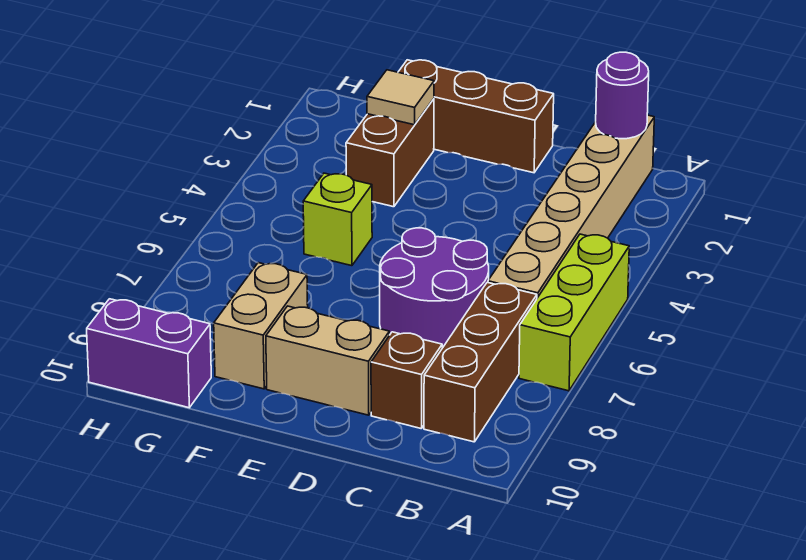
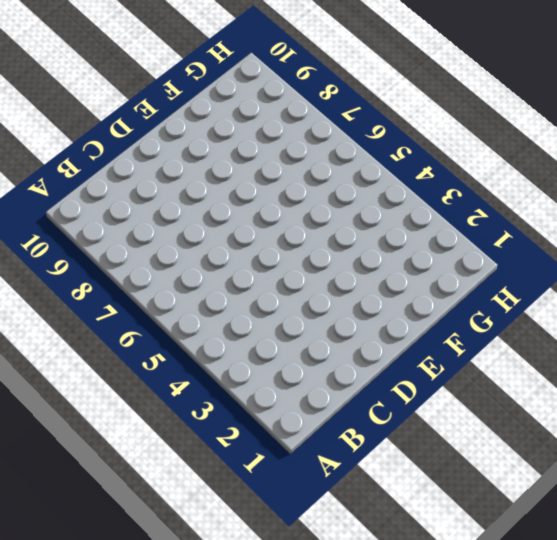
none -> lime 1x3 brick [519,234,629,391]
none -> tan 1x6 brick [488,115,654,298]
none -> brown 1x3 brick [424,282,537,442]

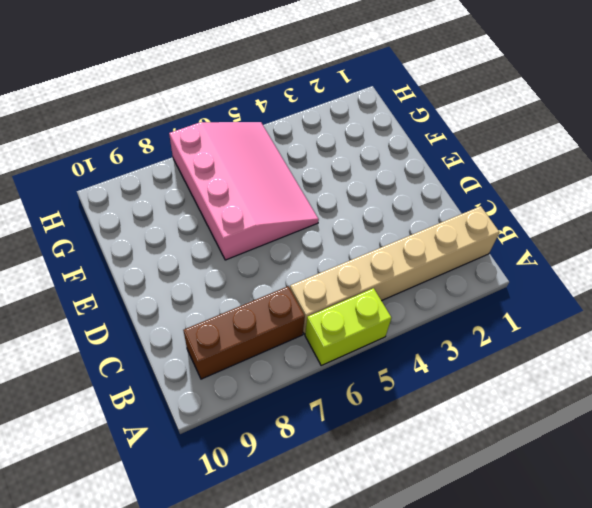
lime 1x2 brick [305,288,391,365] -> lime 1x3 brick [519,234,629,391]
pink 3x4 slope [169,122,319,260] -> lime 1x1 brick [303,173,372,266]
none -> purple 2x2 round brick [380,228,489,348]
none -> brown 1x1 brick [371,332,442,428]
none -> brown 1x3 brick [399,60,554,173]

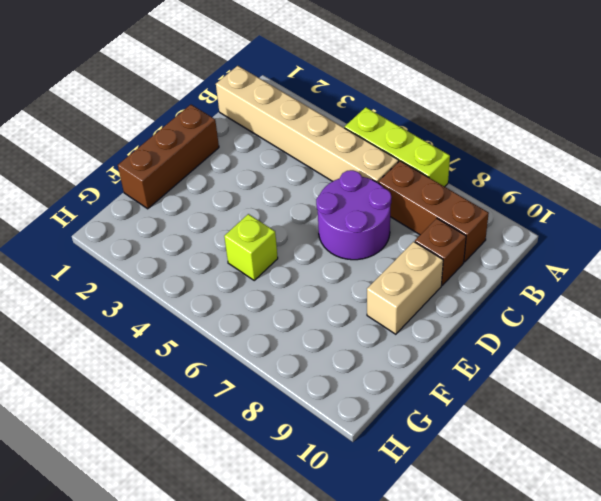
none -> brown 1x2 brick [346,99,434,207]
none -> tan 1x2 brick [214,263,308,389]
none -> purple 1x2 brick [87,299,211,408]

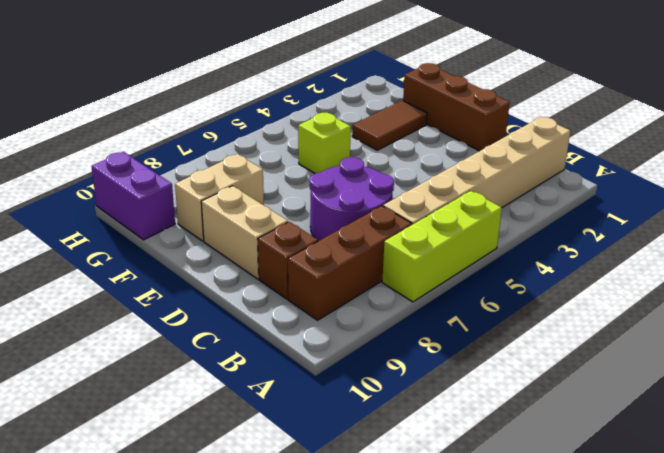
brown 1x2 tile [352,101,427,150] -> brown 1x2 brick [346,99,434,207]
none -> purple 1x1 round brick [596,52,649,139]
none -> tan 1x1 tile [367,70,434,125]

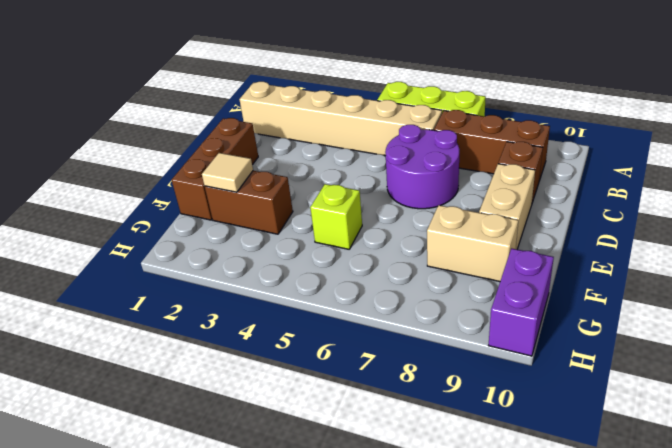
none -> purple 1x1 round brick [596,52,649,139]

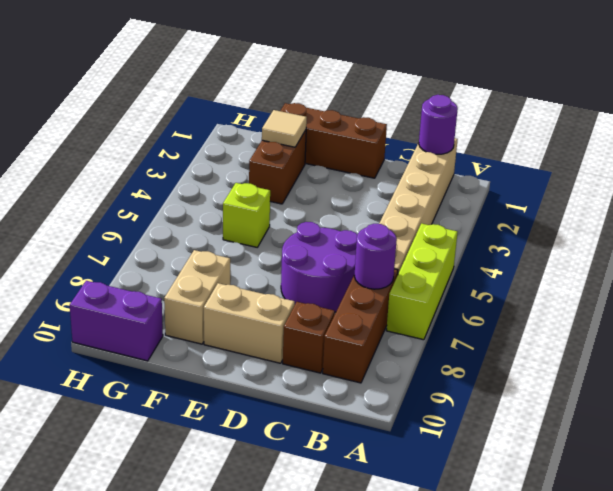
purple 1x1 round brick [354,224,397,289] -> none

